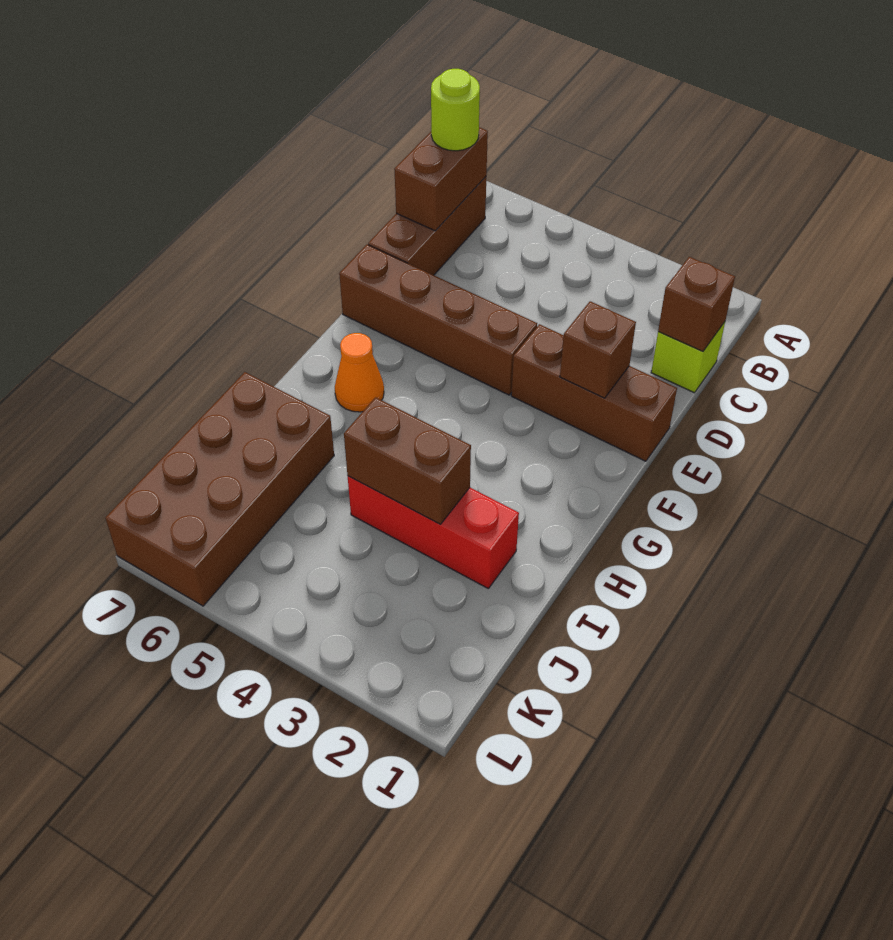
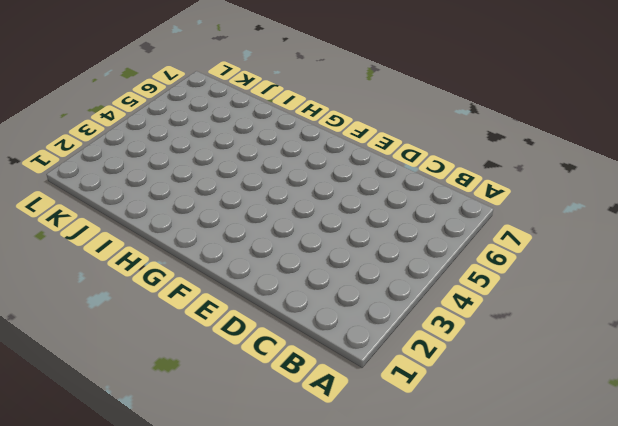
none -> brown 1x3 brick [368,177,486,275]
none -> lime 1x1 brick [651,322,725,393]
none -> brown 1x3 brick [511,324,677,461]

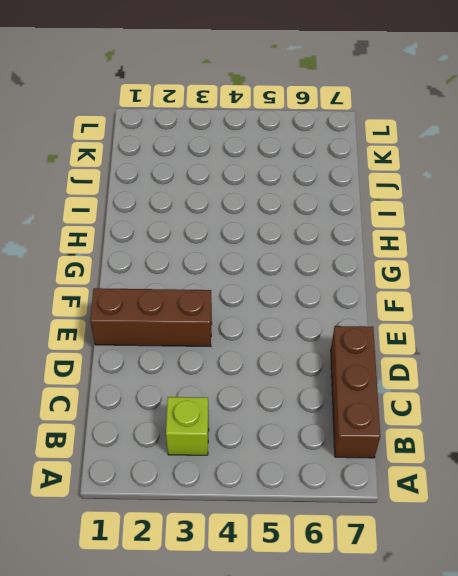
lime 1x1 brick [166,397,209,455] -> lime 1x1 brick moved to [651,322,725,393]
none -> brown 1x4 brick [339,245,537,395]
none -> orange 1x1 cone [335,333,384,412]
none -> red 1x3 brick [348,476,519,588]

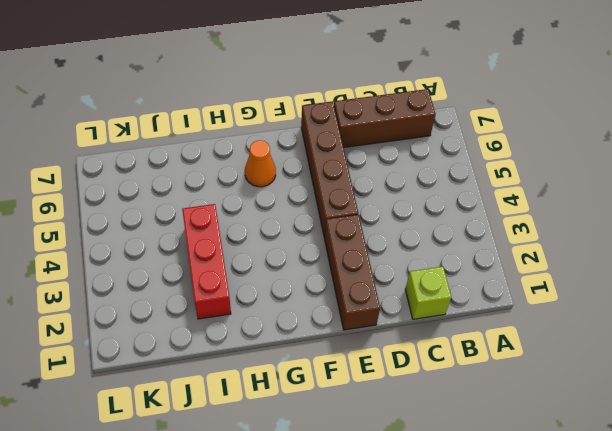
none -> brown 2x4 brick [105,372,334,606]
none -> brown 1x2 brick [394,127,488,231]
none -> brown 1x1 brick [658,257,735,351]

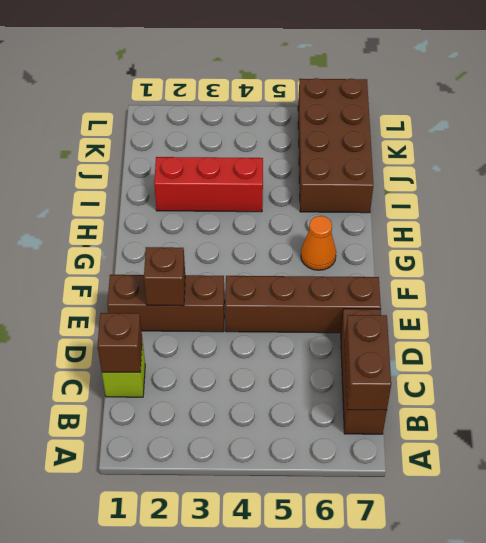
none -> brown 1x2 brick [344,397,471,524]
none -> lime 1x1 round brick [431,69,480,151]

